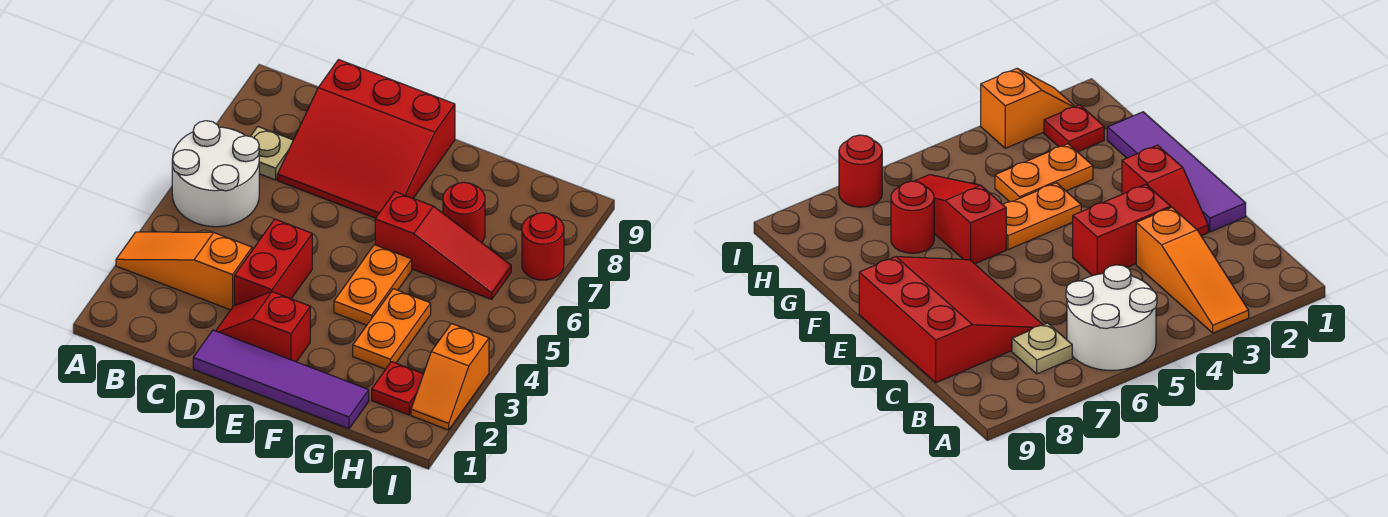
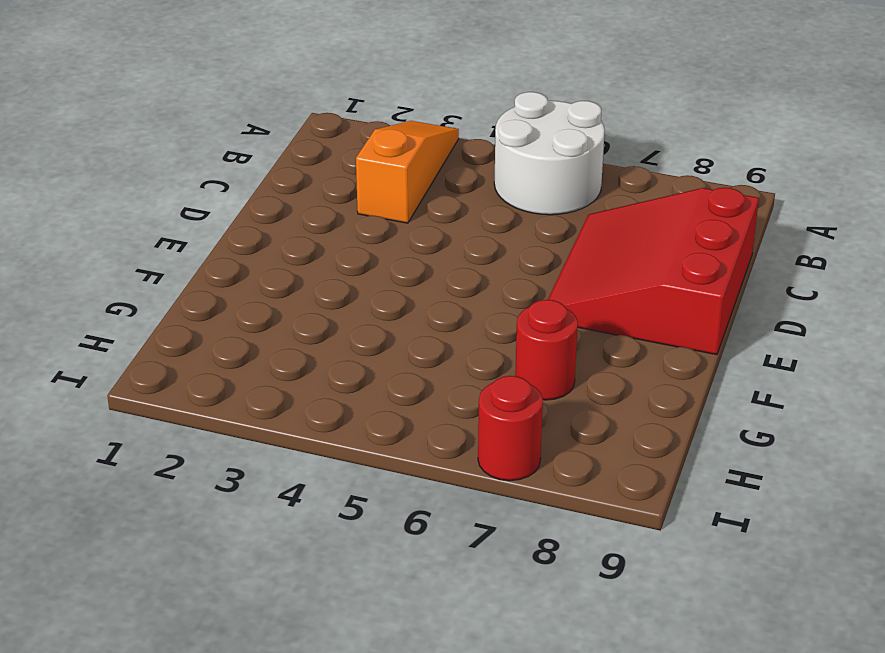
none -> tan 1x1 plate [250,127,293,180]
none -> purple 1x4 tile [193,330,369,429]
none -> red 1x2 slope [216,292,310,362]

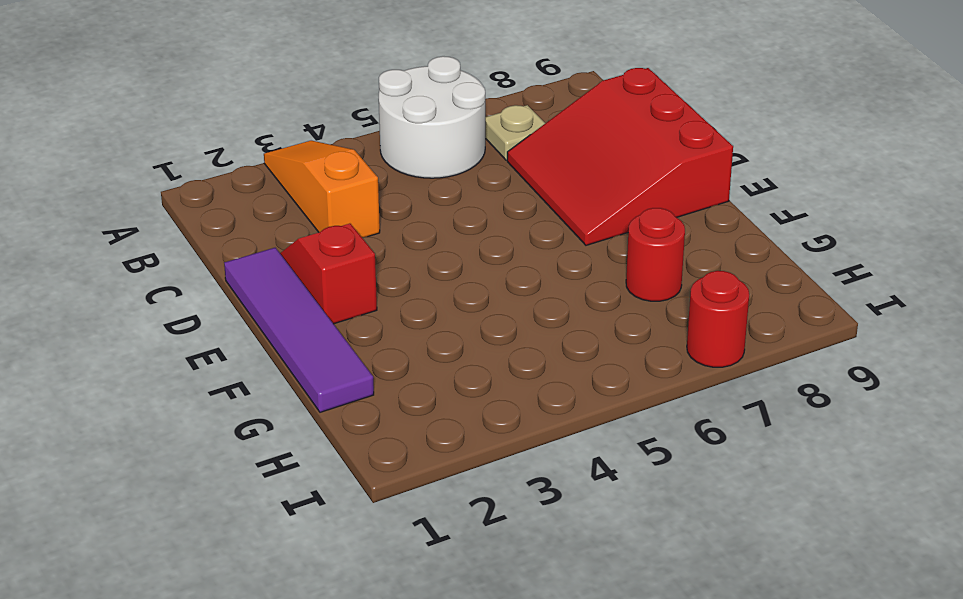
none -> red 1x2 brick [234,219,312,306]
none -> orange 1x2 plate [334,245,412,325]
none -> red 1x3 slope [375,192,511,299]

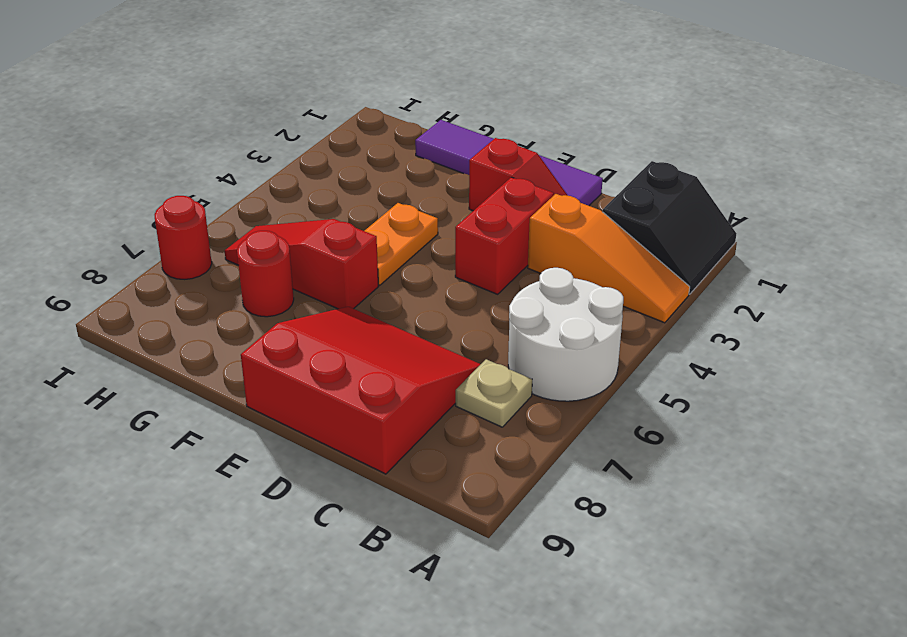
black 2x2 slope [603,161,737,294] -> none
none -> orange 1x2 plate [353,289,431,369]
none -> red 1x1 plate [372,362,423,415]
none -> orange 1x2 slope [411,324,489,430]

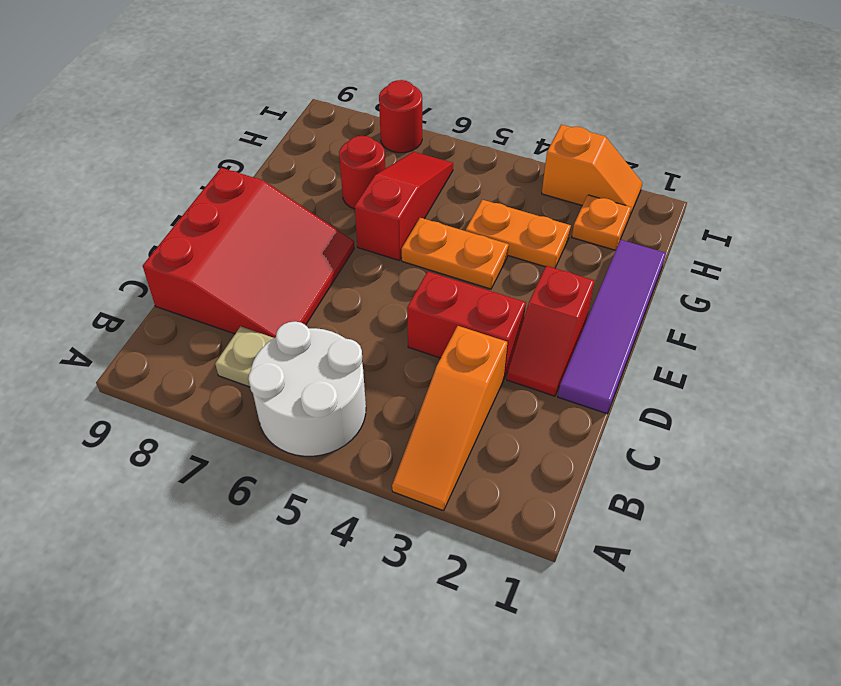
orange 1x1 plate [572,195,631,250] -> red 1x1 plate [372,362,423,415]

